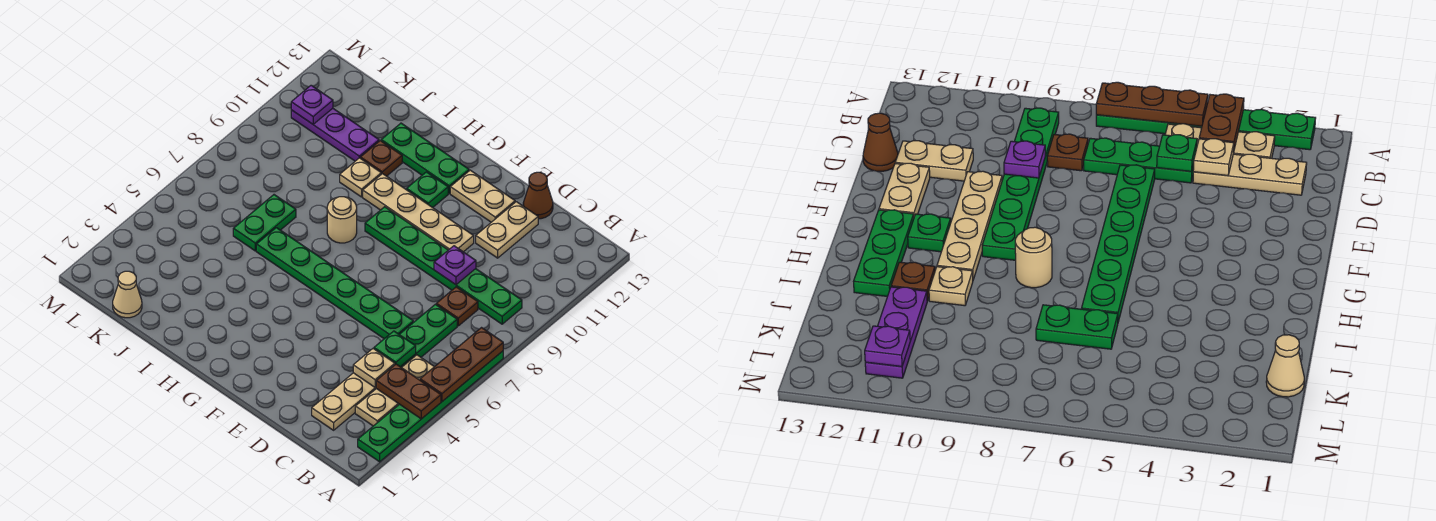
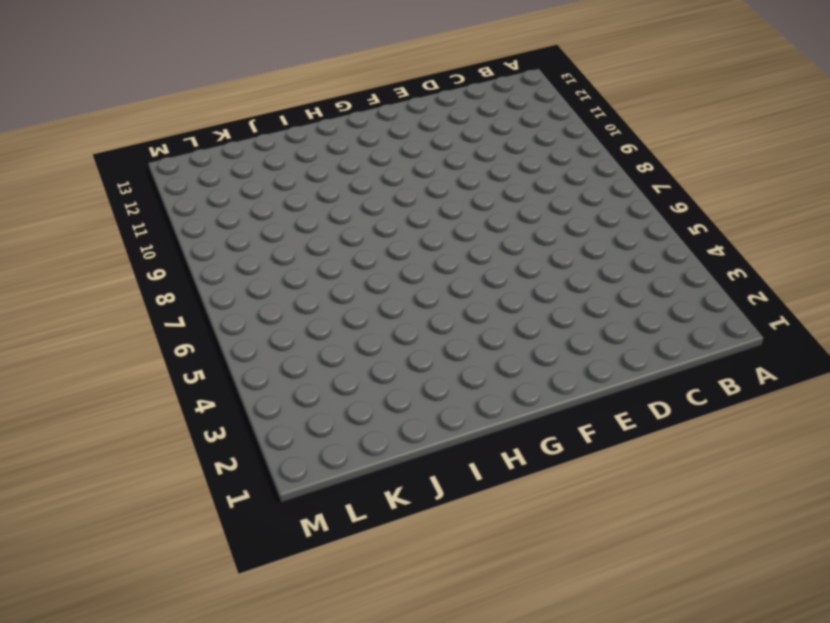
none -> green 1x6 plate [358,351,503,462]
none -> tan 1x3 plate [355,355,434,426]
none -> green 1x6 plate [365,207,522,324]

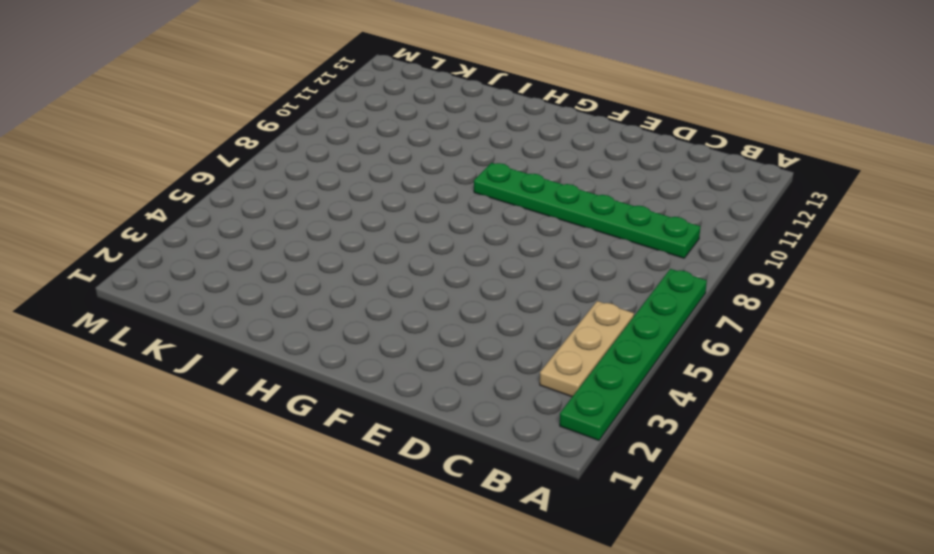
none -> tan 1x3 plate [312,373,376,430]
none -> green 1x3 plate [399,304,457,368]
none -> brown 1x1 plate [436,287,478,326]

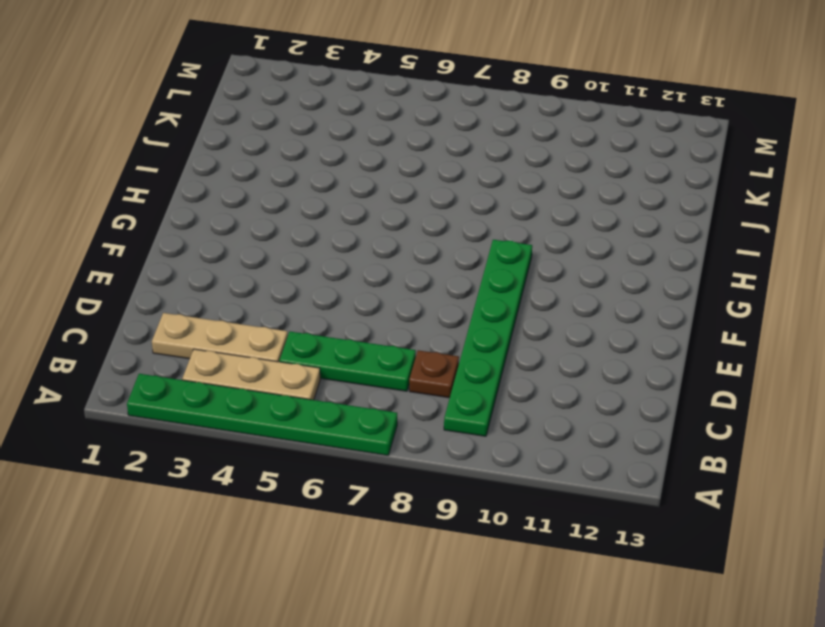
none -> green 1x6 plate [256,228,413,339]
none -> tan 1x2 plate [476,202,538,258]
none -> brown 1x1 cone [523,172,553,219]

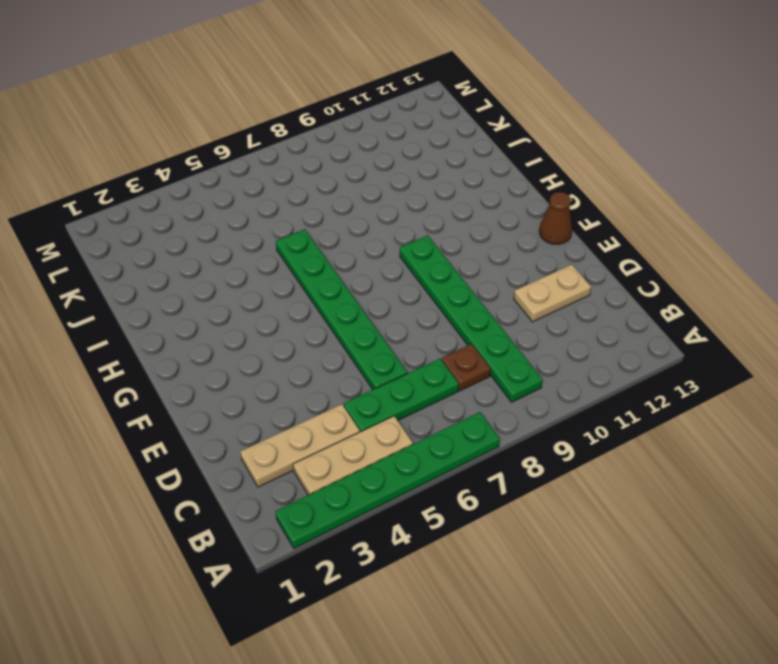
brown 1x1 cone [539,192,572,244] -> brown 1x1 cone moved to [523,172,553,219]
none -> tan 1x4 plate [363,174,474,252]
none -> tan 1x2 plate [450,170,515,222]
none -> green 1x1 plate [407,172,448,208]

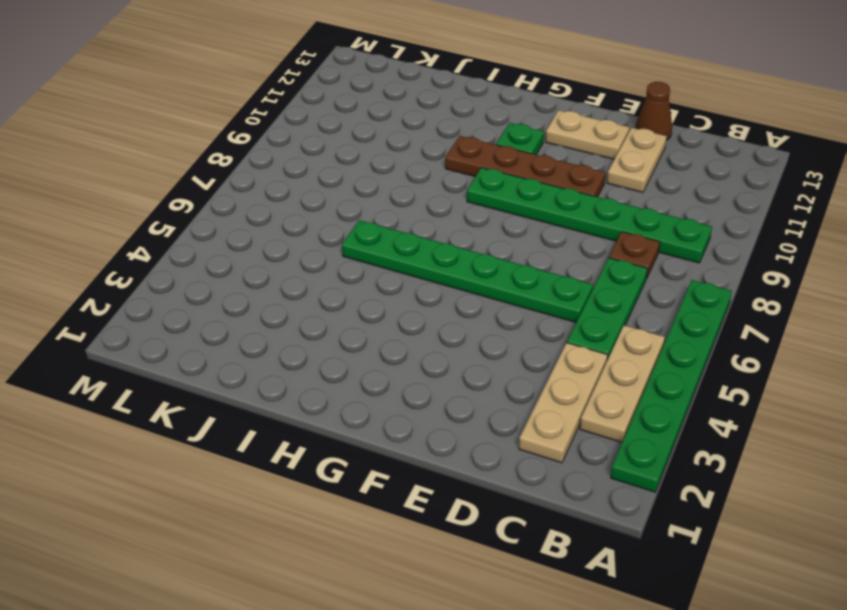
brown 1x4 plate [445,136,605,197] -> tan 1x4 plate [363,174,474,252]
none -> green 1x3 plate [381,123,469,193]
none -> tan 1x1 round brick [327,197,357,243]
none -> tan 1x1 plate [340,158,381,197]

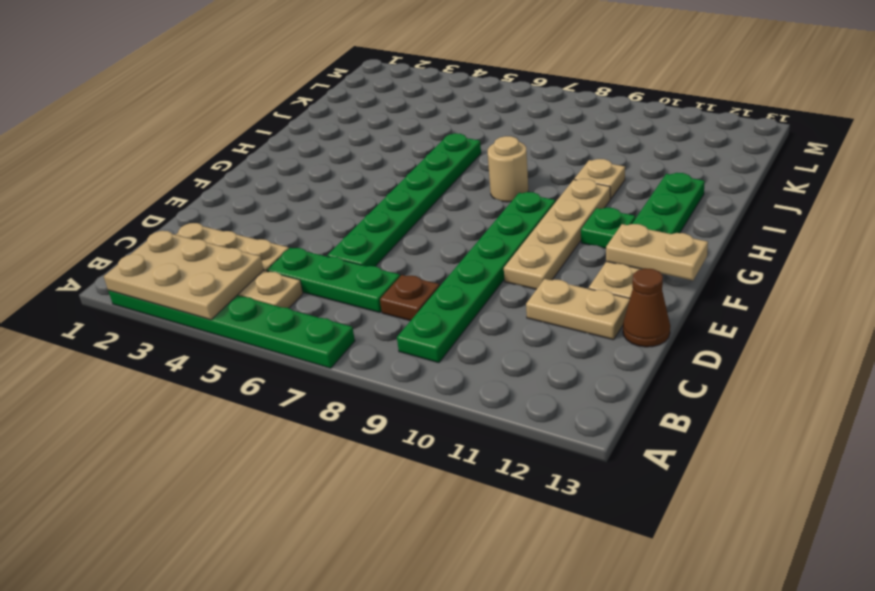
tan 2x3 plate [104,231,264,320] -> brown 1x2 plate [376,364,441,419]
tan 1x2 plate [606,224,708,280] -> none
none -> brown 1x1 plate [360,141,402,176]
none -> green 1x2 plate [233,195,296,251]
none -> purple 1x3 plate [291,108,379,161]

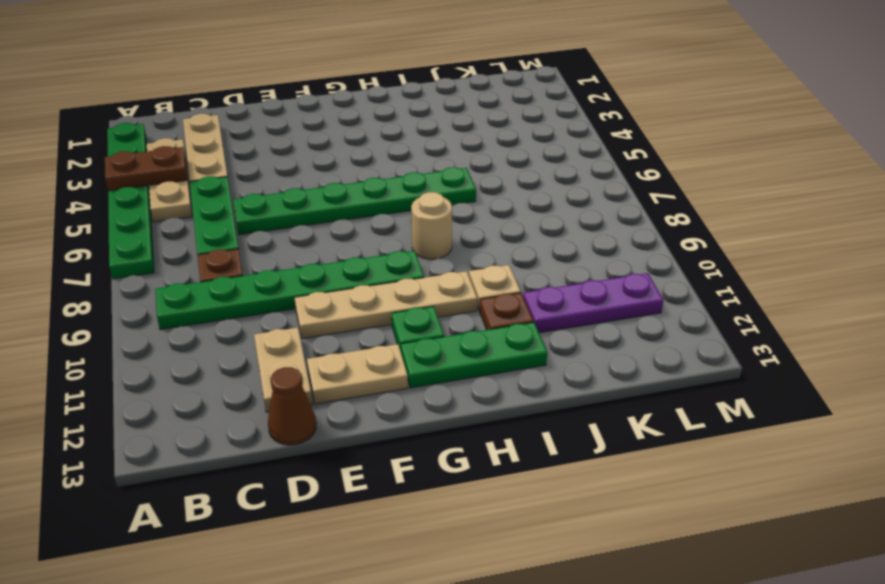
none -> green 1x2 plate [233,195,296,251]
none -> tan 1x1 cone [113,271,142,318]
none -> brown 1x3 plate [420,328,503,401]

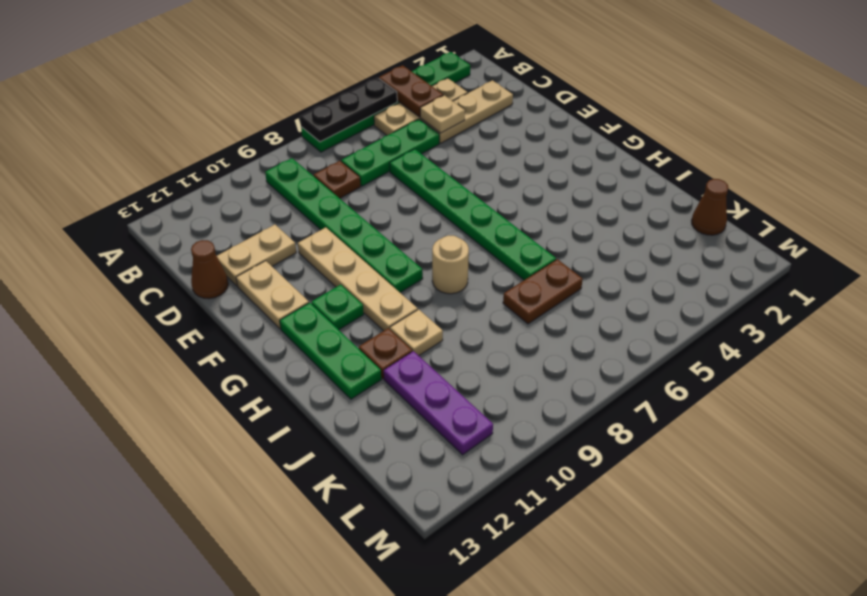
black 1x3 plate [300,78,397,142] -> brown 1x3 plate [420,328,503,401]
brown 1x2 plate [503,259,583,324] -> green 1x2 plate [233,195,296,251]
brown 1x1 cone [692,179,728,235] -> tan 1x1 cone [113,271,142,318]
none -> green 1x1 plate [374,331,416,367]
none -> purple 1x1 plate [434,246,476,285]
none -> purple 1x1 plate [291,85,333,124]

